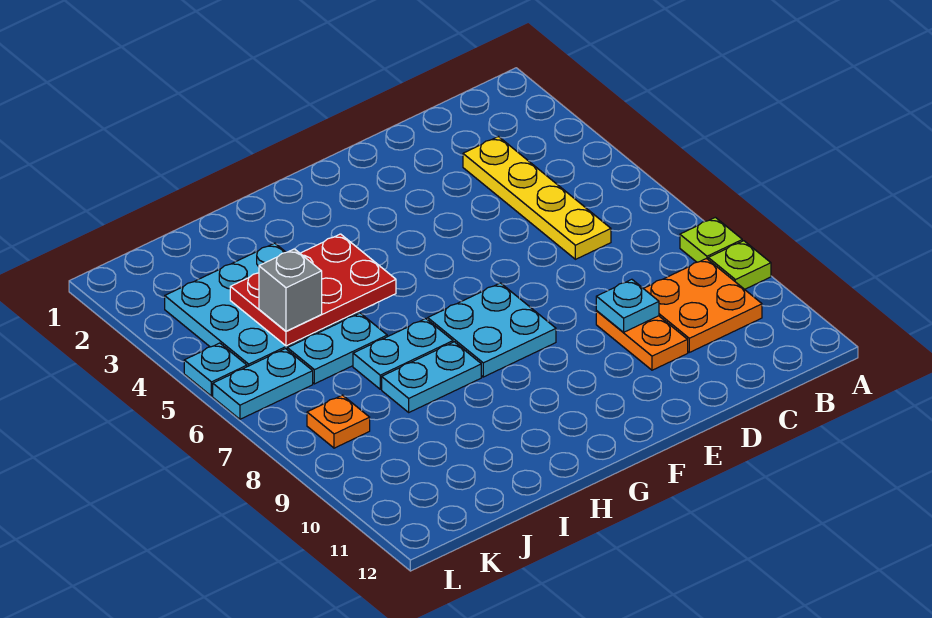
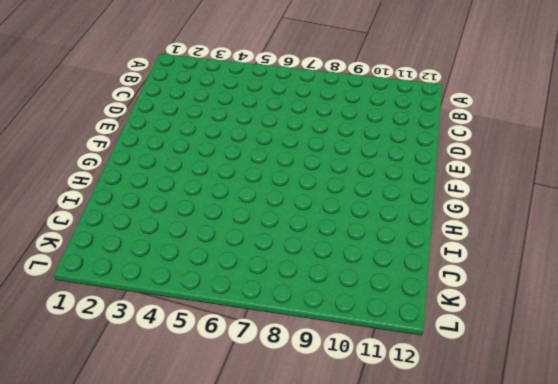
none -> lime 1x1 plate [680,217,742,262]
none -> lime 1x1 plate [708,241,771,289]
none -> orange 2x2 plate [643,259,762,352]

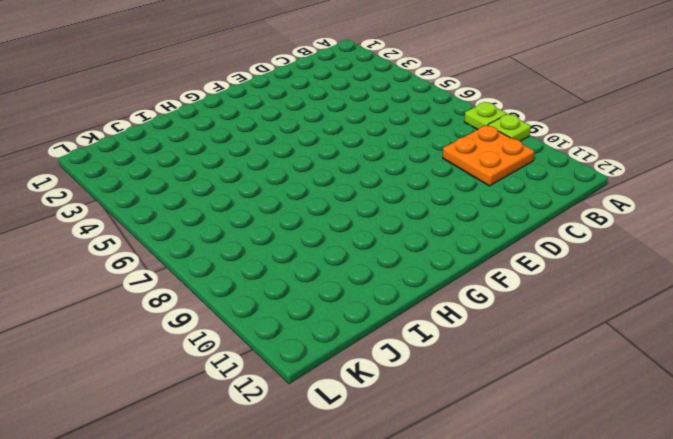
none -> yellow 1x4 plate [463,137,611,259]
none -> orange 1x2 plate [596,311,688,370]
none -> cyan 2x2 plate [427,283,556,377]

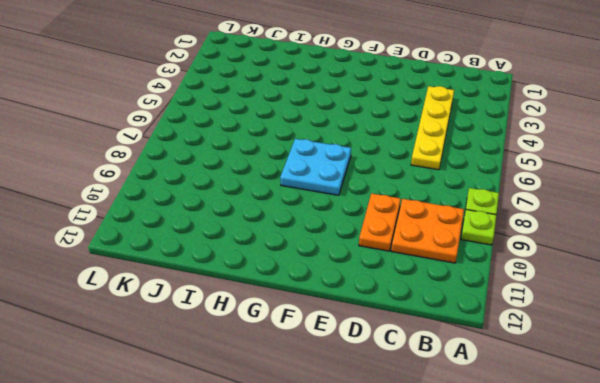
none -> cyan 1x2 plate [353,319,453,389]
none -> cyan 1x2 plate [382,342,481,412]
none -> cyan 3x3 plate [165,243,359,367]

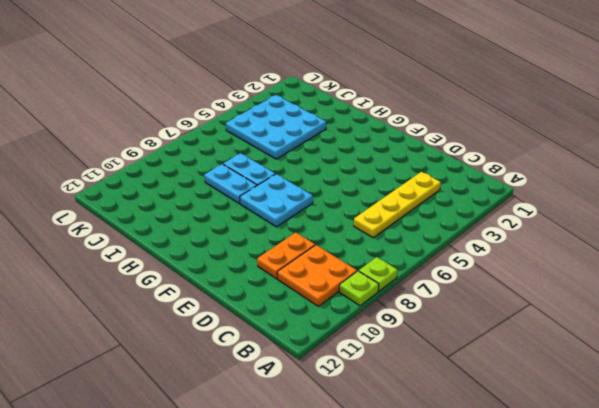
none -> cyan 1x2 plate [287,313,387,384]
none -> cyan 1x2 plate [213,349,313,419]
none -> orange 1x1 plate [307,395,370,448]

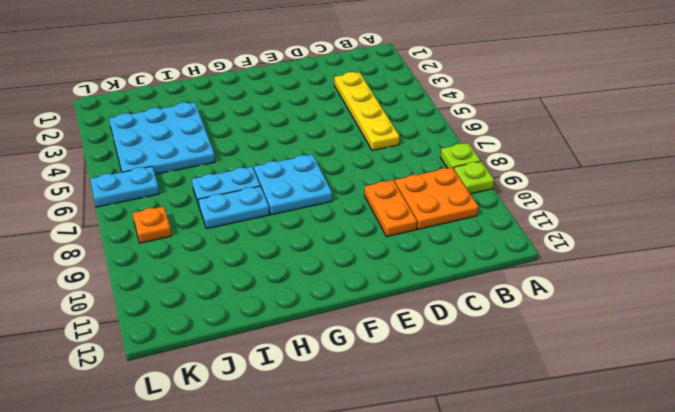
none -> cyan 1x2 plate [287,313,387,384]
none -> cyan 1x1 plate [184,343,247,396]
none -> cyan 1x1 plate [596,279,659,332]

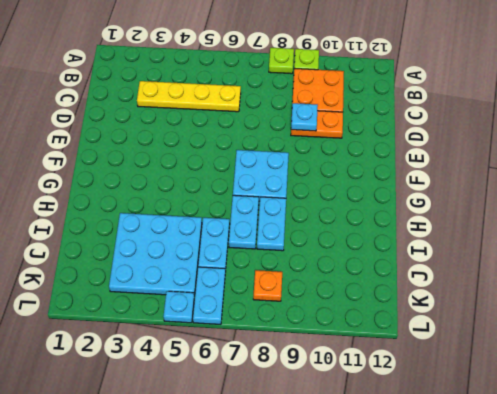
none -> red 2x3 plate [230,234,396,346]
none -> grey 1x1 brick [259,249,322,331]

